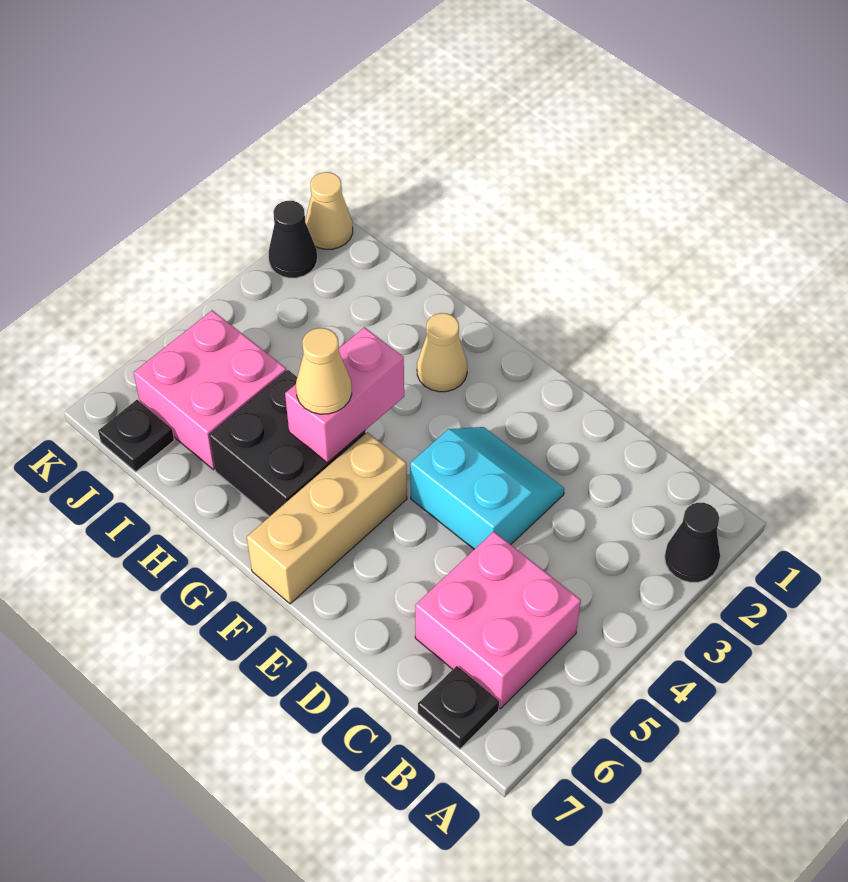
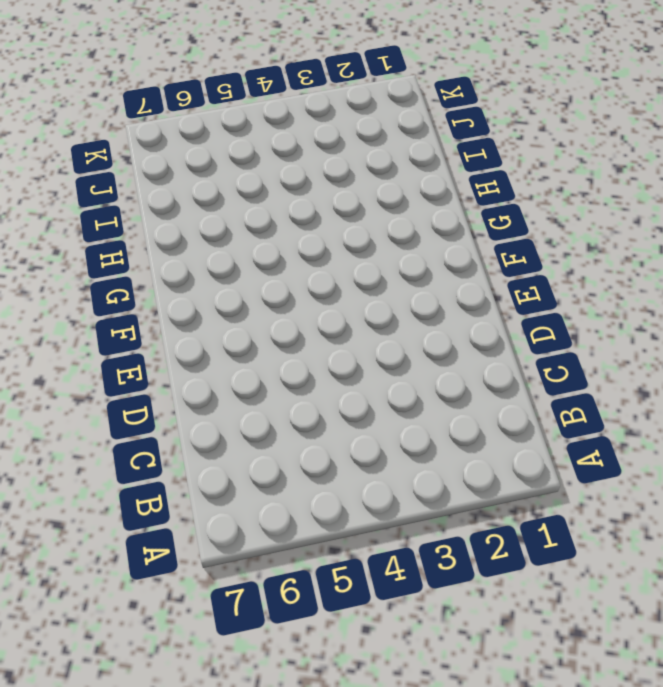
none -> black 1x1 cone [665,503,720,582]
none -> pink 2x2 brick [415,532,581,709]
none -> black 1x1 plate [418,666,499,749]

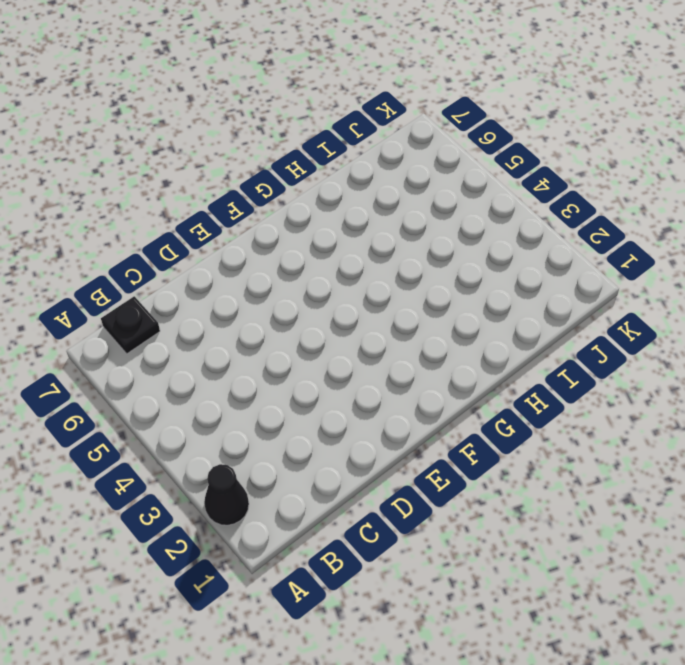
none -> pink 2x2 brick [415,532,581,709]
none -> cyan 2x2 slope [410,427,564,549]
none -> tan 1x3 brick [247,432,407,604]

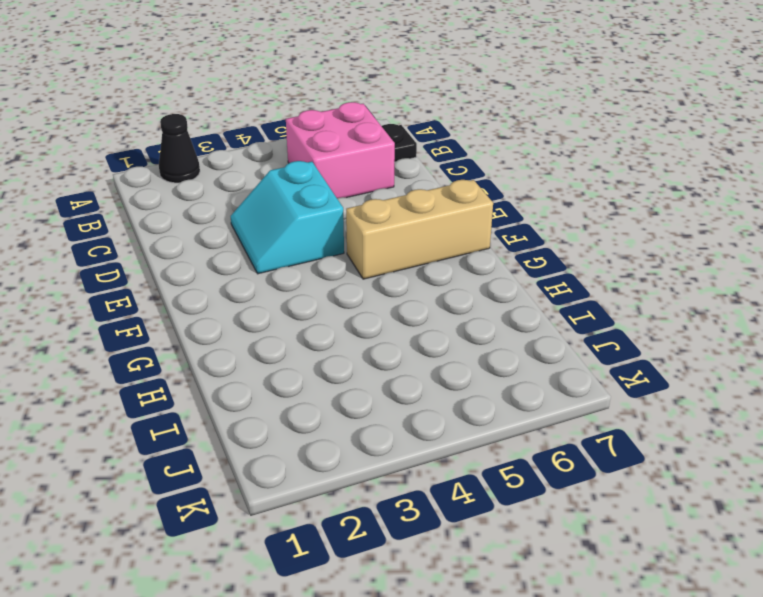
none -> tan 1x1 cone [417,313,467,392]
none -> black 2x2 brick [209,370,366,517]
none -> pink 2x2 brick [133,310,286,470]

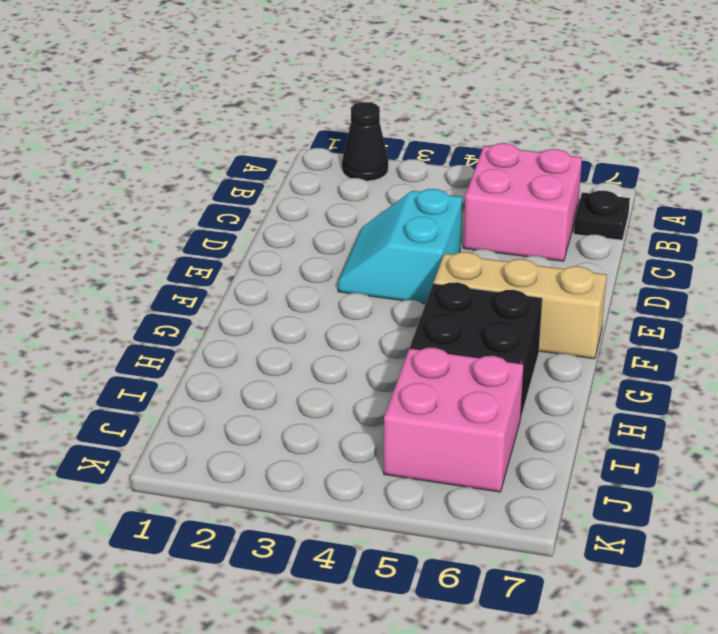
none -> tan 1x1 cone [417,313,467,392]
none -> black 1x1 plate [98,400,174,472]
none -> tan 1x1 cone [305,172,353,249]

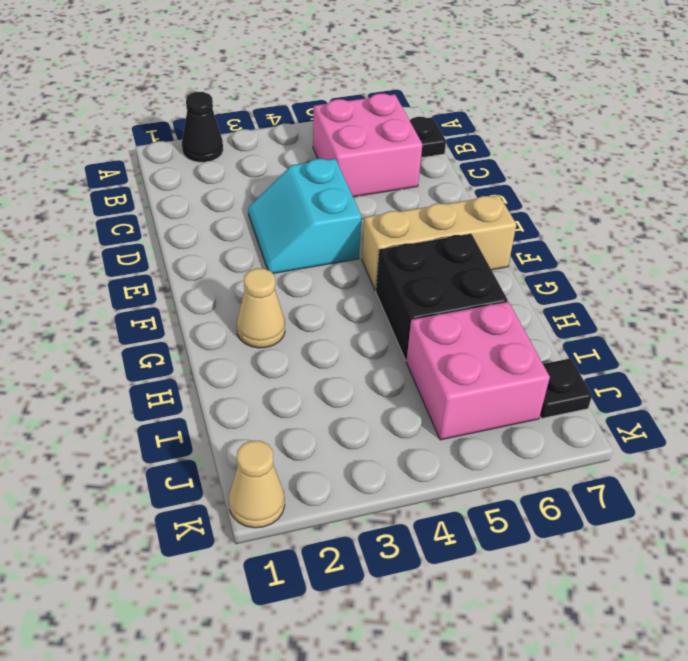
none -> black 1x1 cone [269,201,317,278]
none -> pink 1x2 brick [285,327,404,463]
none -> tan 1x1 cone [296,328,352,414]

